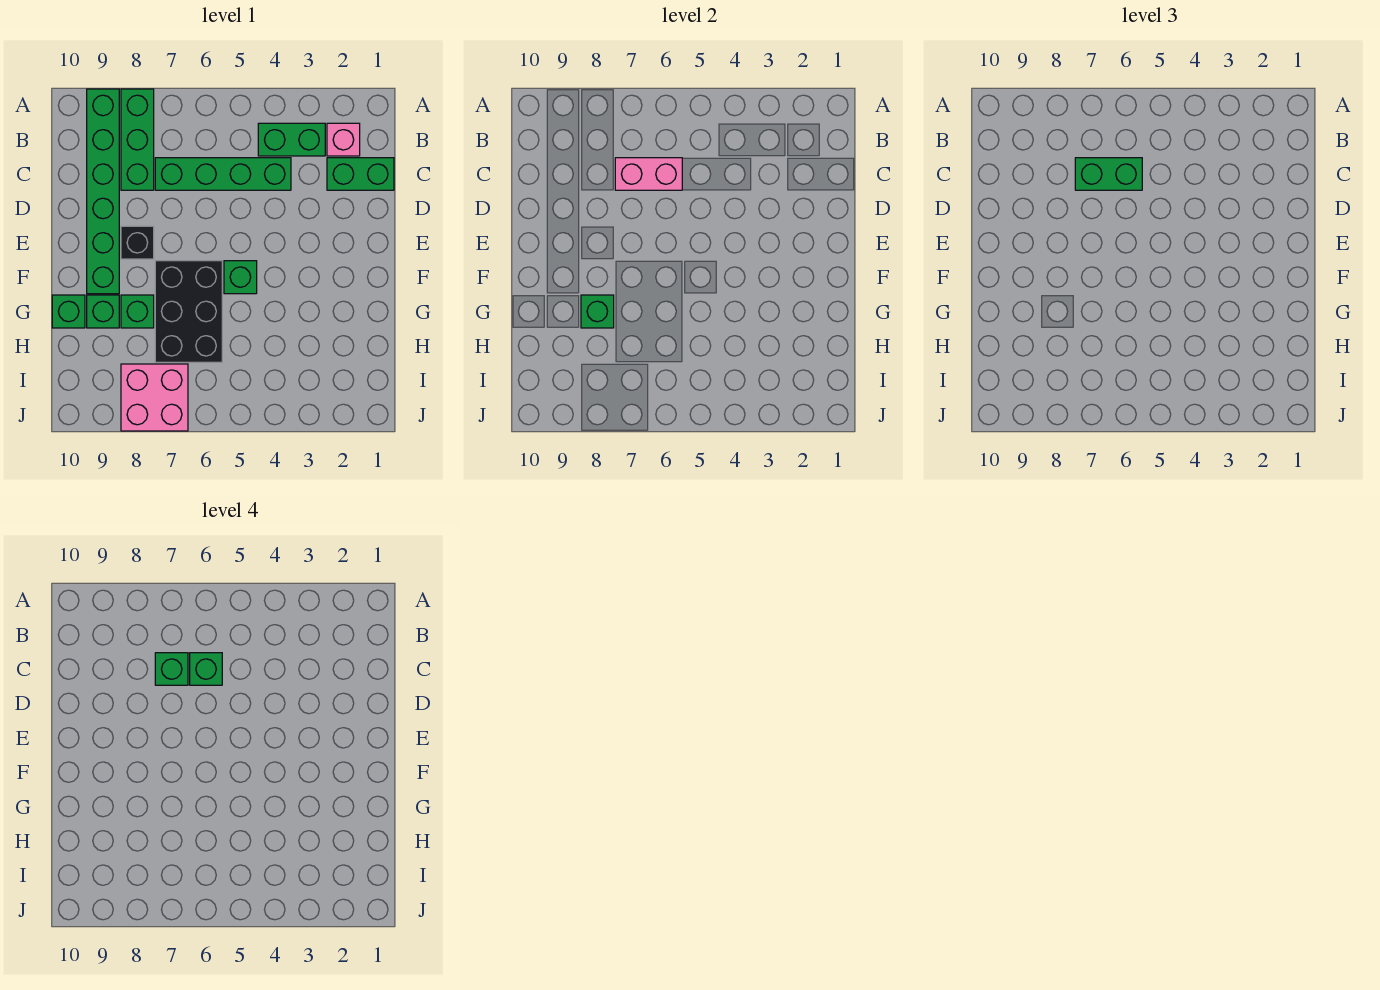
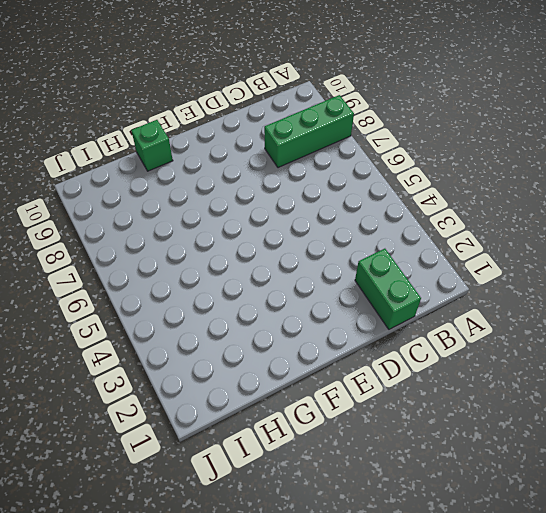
none -> green 1x6 brick [87,89,119,294]
none -> pink 1x1 brick [327,123,360,156]
none -> green 1x2 brick [258,123,325,156]

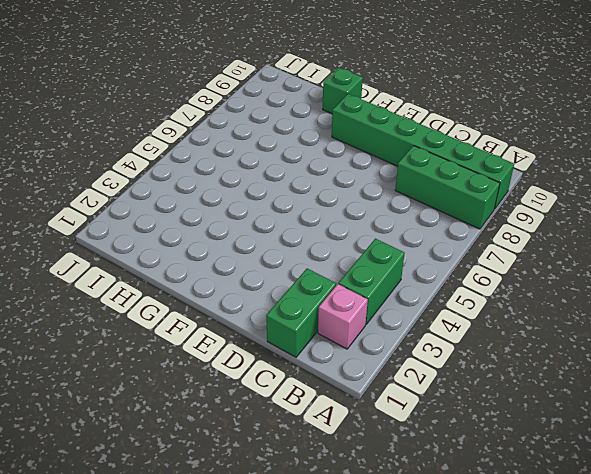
none -> green 1x4 brick [155,158,291,190]
none -> black 1x1 brick [121,226,154,259]
none -> green 1x1 brick [224,261,257,294]

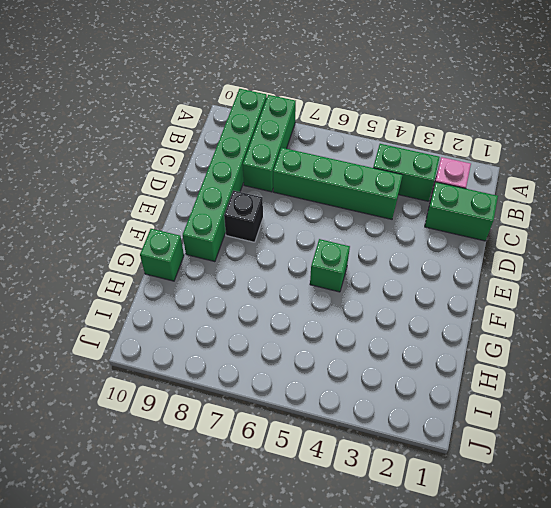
none -> black 2x3 brick [155,261,222,362]
none -> green 1x1 brick [121,295,154,328]
none -> green 1x1 brick [87,295,119,328]

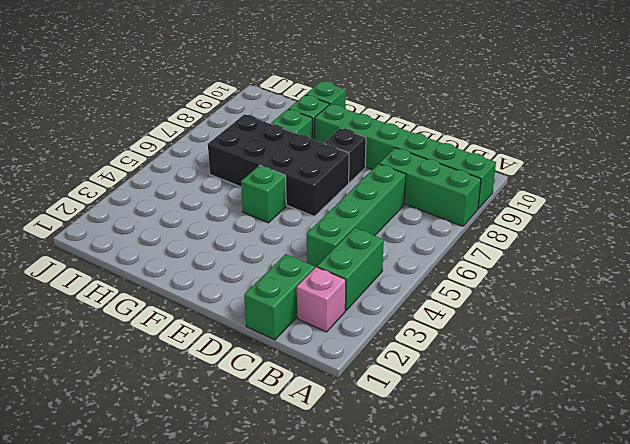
black 2x4 brick [208,114,349,216] -> black 2x3 brick [155,261,222,362]
none -> pink 2x2 brick [121,364,188,431]
none -> pink 1x2 brick [615,158,682,190]
none -> green 1x1 brick [581,295,614,328]

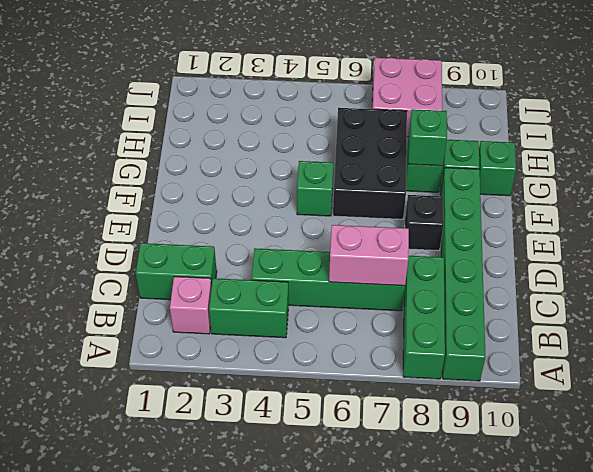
none -> green 1x2 brick [1075,158,1142,190]
none -> green 1x1 brick [190,653,222,685]
none -> green 1x1 brick [155,653,188,685]

